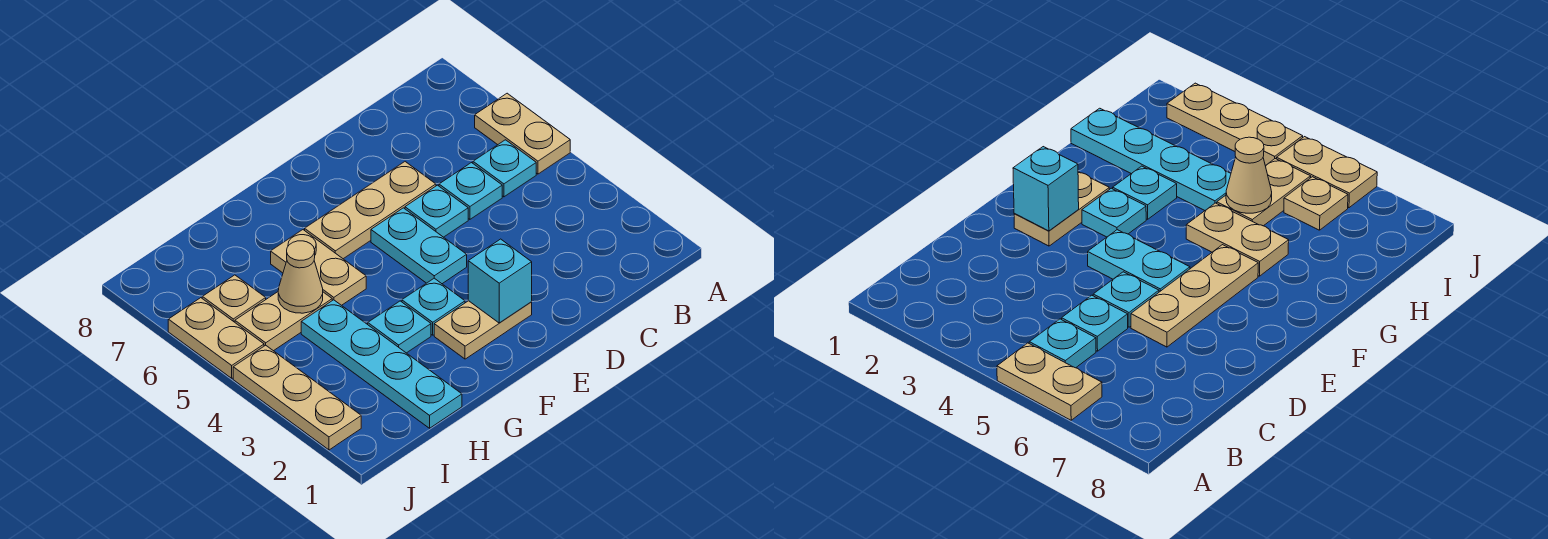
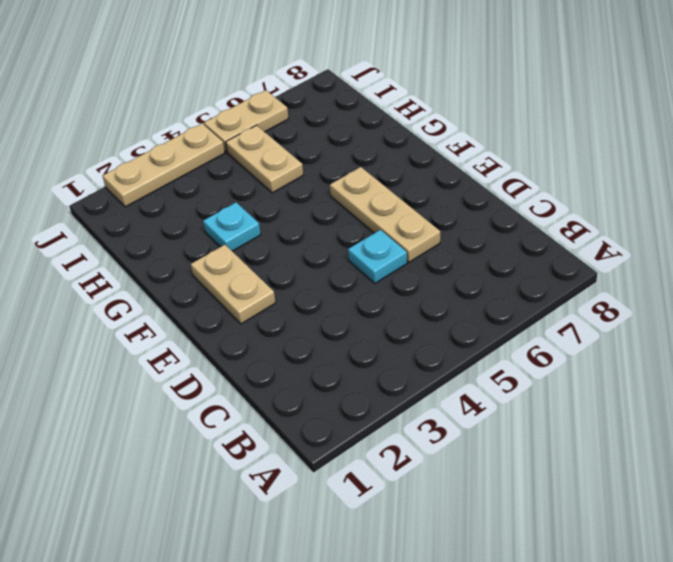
none -> tan 1x2 plate [475,93,570,174]
none -> cyan 1x1 plate [473,140,536,197]
none -> cyan 1x1 plate [439,163,502,219]

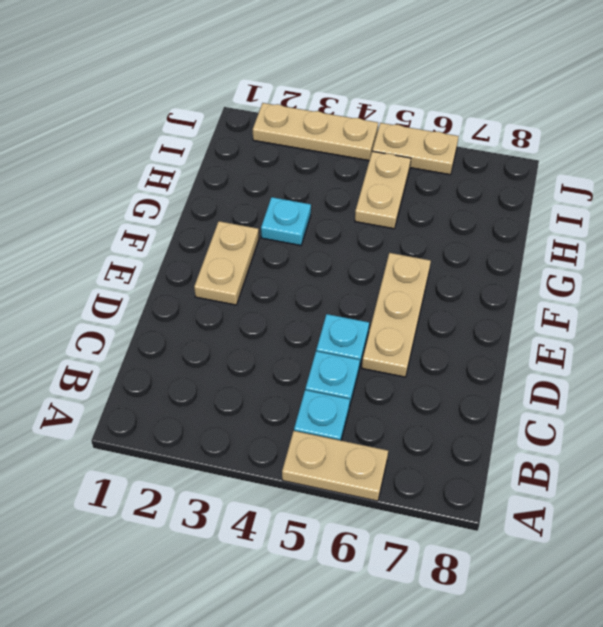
none -> cyan 1x2 plate [371,208,467,284]
none -> cyan 1x1 plate [402,278,465,335]
none -> tan 1x2 plate [271,230,366,305]

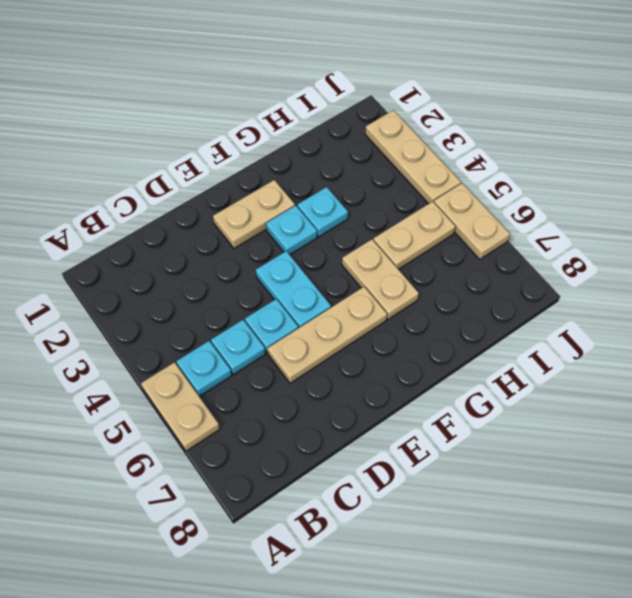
none -> cyan 1x4 plate [301,300,462,428]
none -> tan 1x1 plate [202,275,266,322]
none -> cyan 1x1 brick [468,239,532,323]

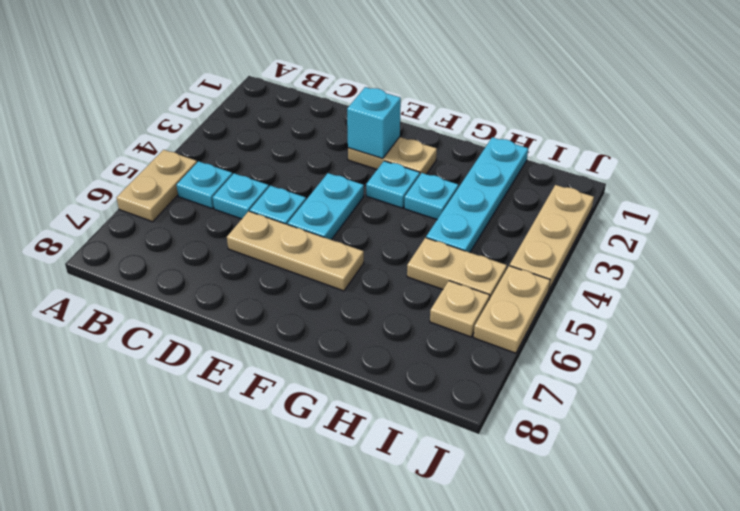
none -> tan 1x2 plate [271,230,366,305]
none -> tan 1x1 cone [278,241,323,313]

